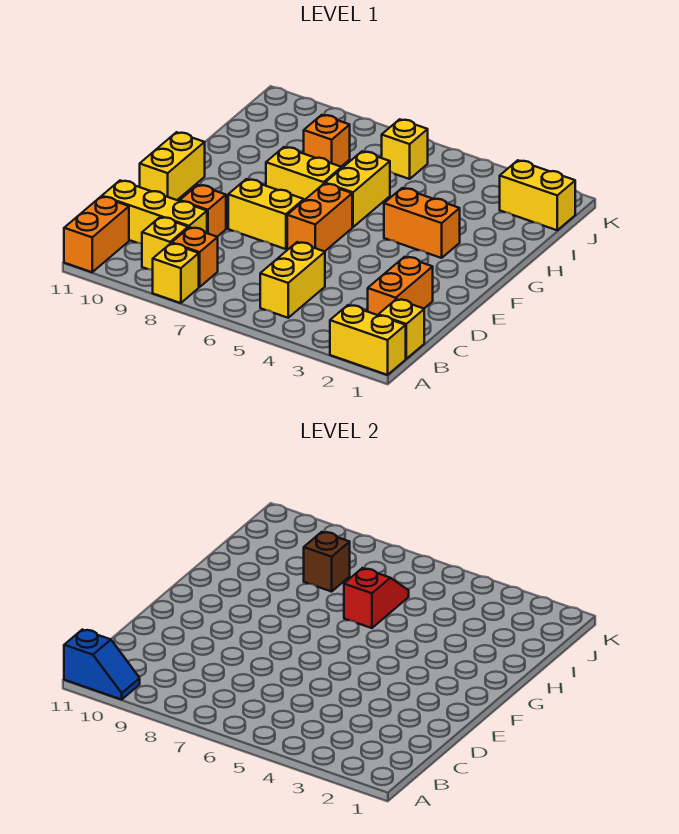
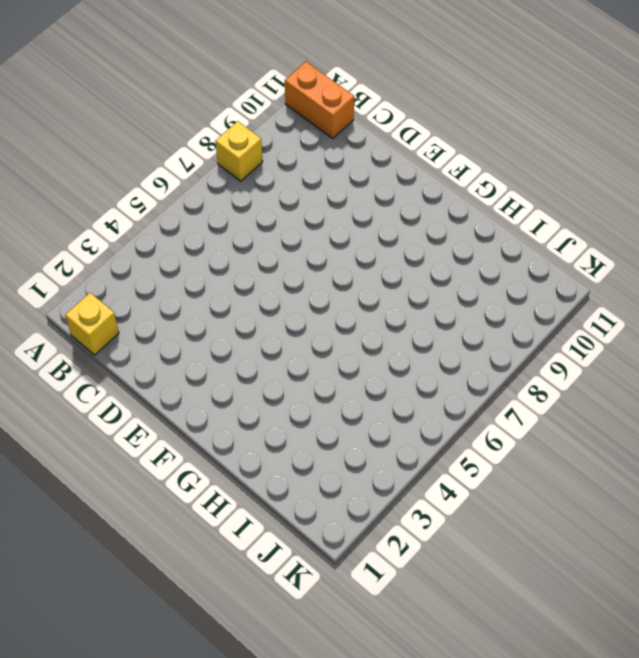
none -> yellow 1x2 brick [330,305,406,375]
none -> yellow 1x2 brick [260,242,325,318]
none -> orange 1x1 brick [172,227,218,287]

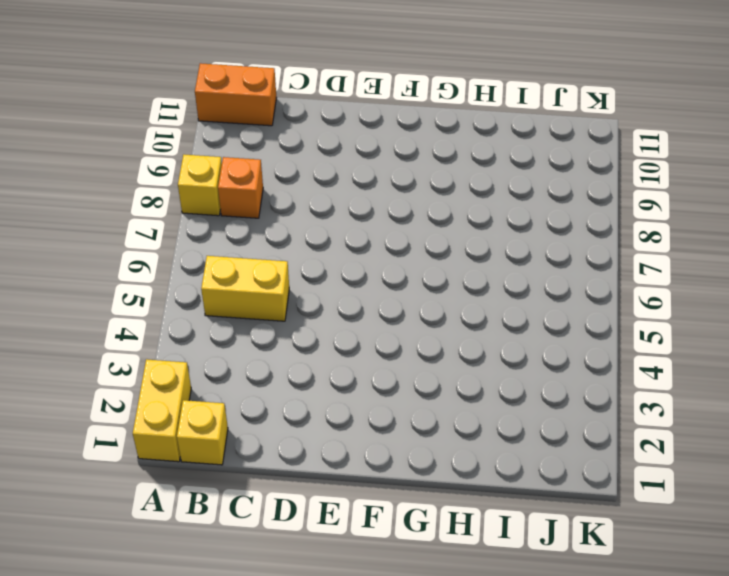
none -> yellow 1x1 brick [142,217,188,270]
none -> orange 1x2 brick [368,257,433,315]
none -> yellow 1x3 brick [102,181,207,244]

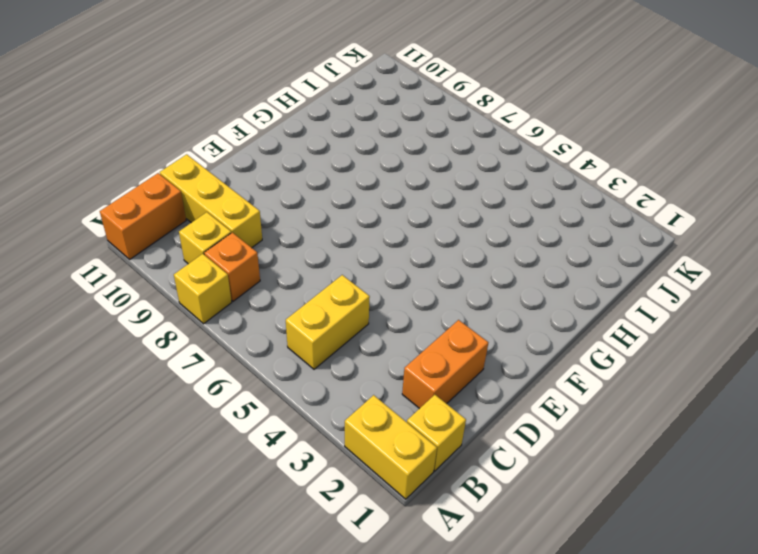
none -> orange 1x1 brick [180,185,226,237]
none -> orange 1x2 brick [287,184,352,251]
none -> yellow 1x2 brick [228,179,304,249]

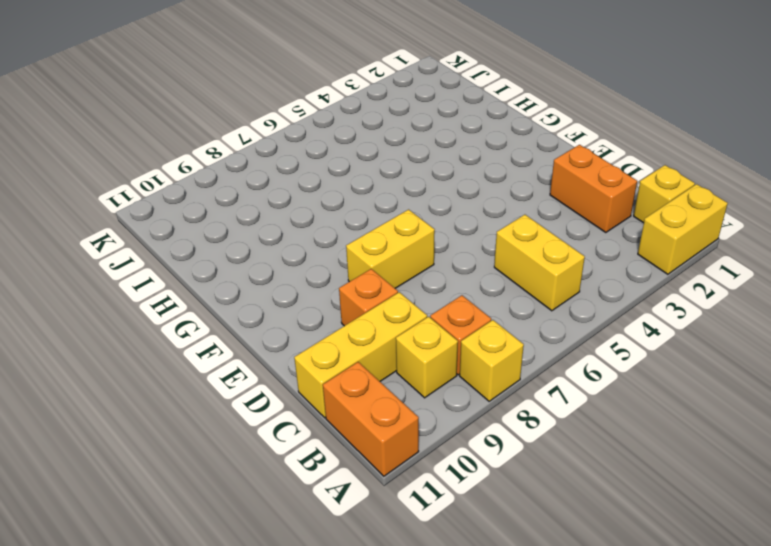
none -> orange 1x2 brick [287,184,352,251]
none -> yellow 1x2 brick [140,132,205,200]
none -> orange 1x2 brick [384,188,460,258]

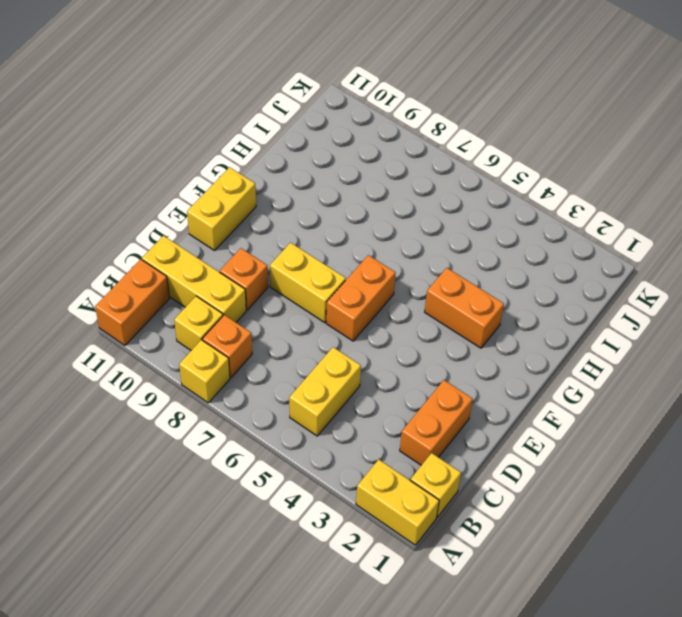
none -> yellow 1x2 brick [325,152,390,227]
none -> yellow 1x2 brick [266,147,342,200]
none -> orange 1x1 brick [304,115,350,167]

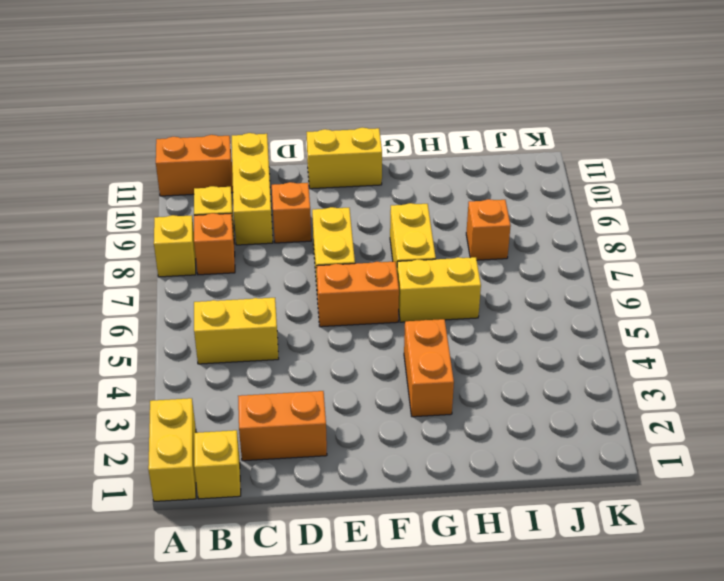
none -> yellow 1x2 brick [500,160,575,230]
none -> yellow 1x1 brick [382,119,428,179]
none -> blue 1x2 slope [64,630,140,700]

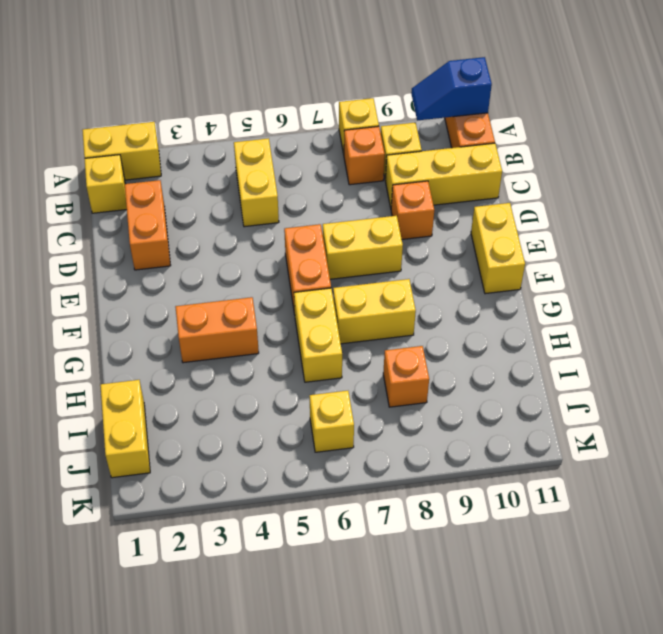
yellow 1x2 brick [100,380,150,478] -> yellow 1x2 brick turned to [500,160,575,230]
none -> red 1x2 slope [344,568,409,628]
none -> brown 1x1 brick [304,532,350,592]

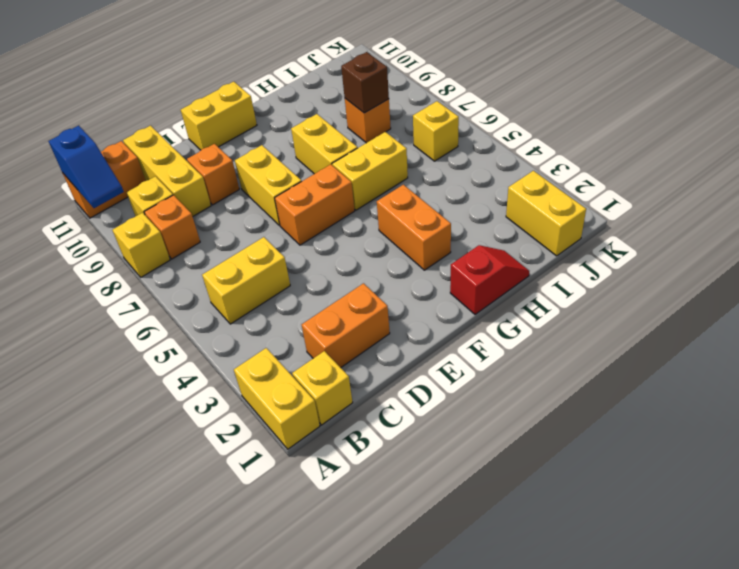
red 1x2 slope [450,245,529,315] -> red 1x2 slope moved to [344,568,409,628]

